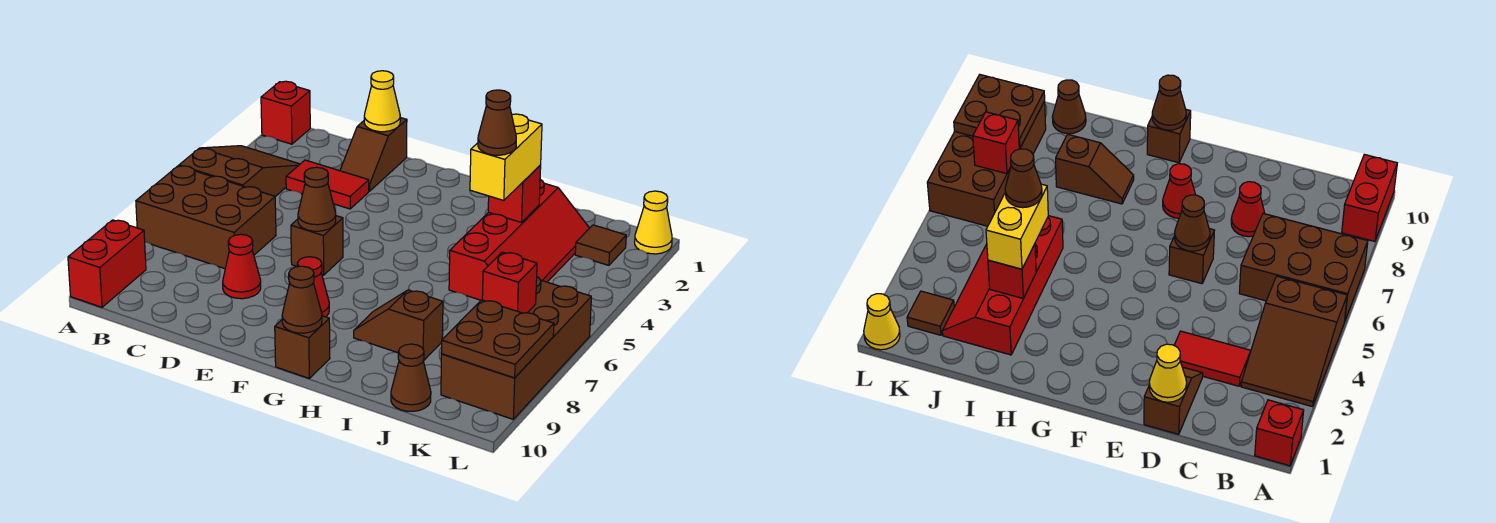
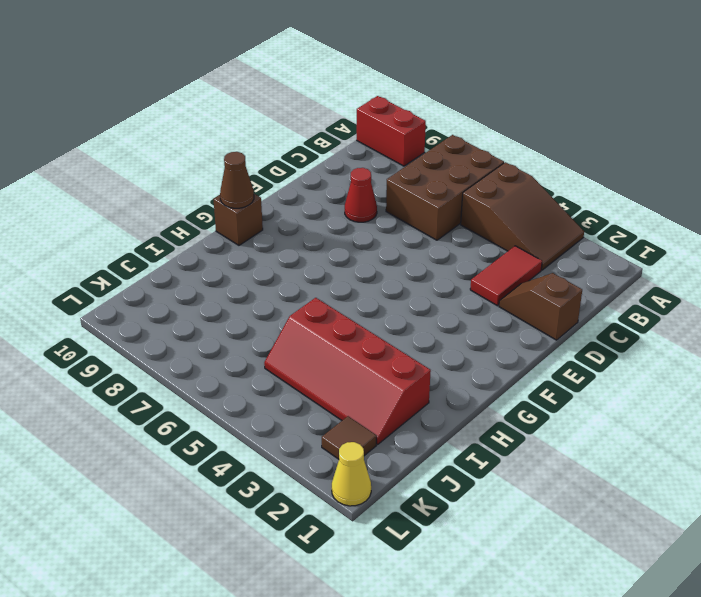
none -> red 1x1 brick [261,81,310,144]
none -> brown 1x1 brick [291,216,343,275]
none -> red 1x1 cone [297,257,329,317]

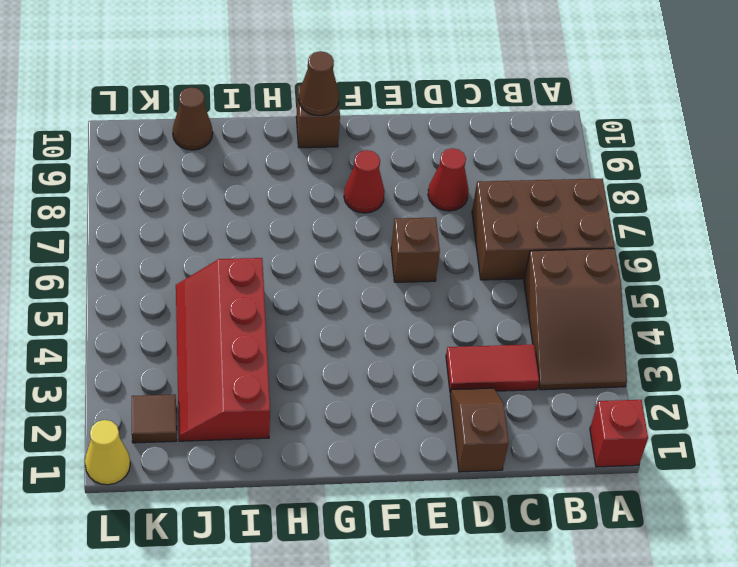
none -> red 1x2 brick [68,220,146,307]
none -> brown 1x2 slope [354,290,443,361]
none -> brown 2x4 brick [441,277,591,419]

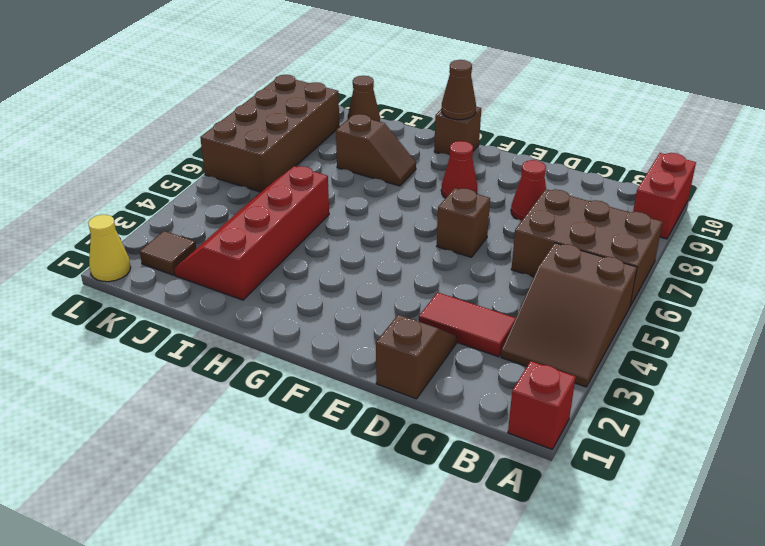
none -> yellow 1x1 cone [364,71,400,132]
none -> brown 1x1 cone [298,167,336,231]
none -> red 1x1 brick [488,165,541,222]

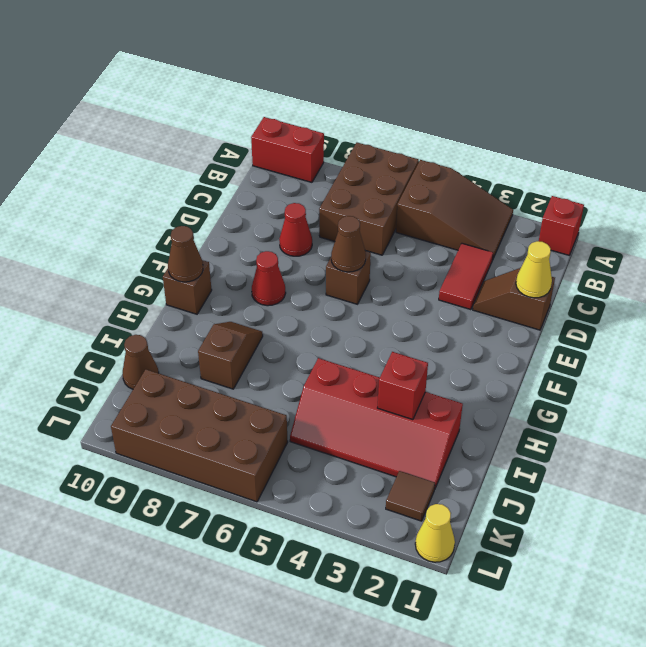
none -> red 1x1 brick [482,252,537,313]
none -> brown 2x2 plate [442,300,554,378]
none -> yellow 1x2 brick [470,114,542,200]

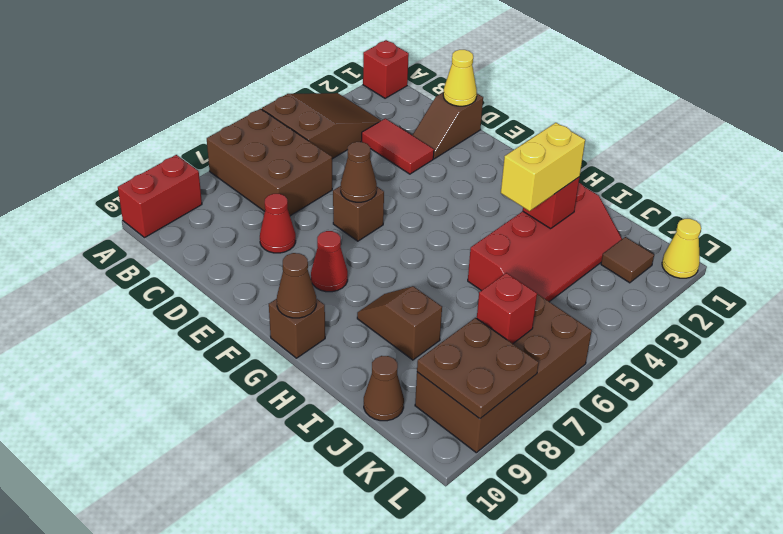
none -> brown 1x1 cone [478,90,516,155]

